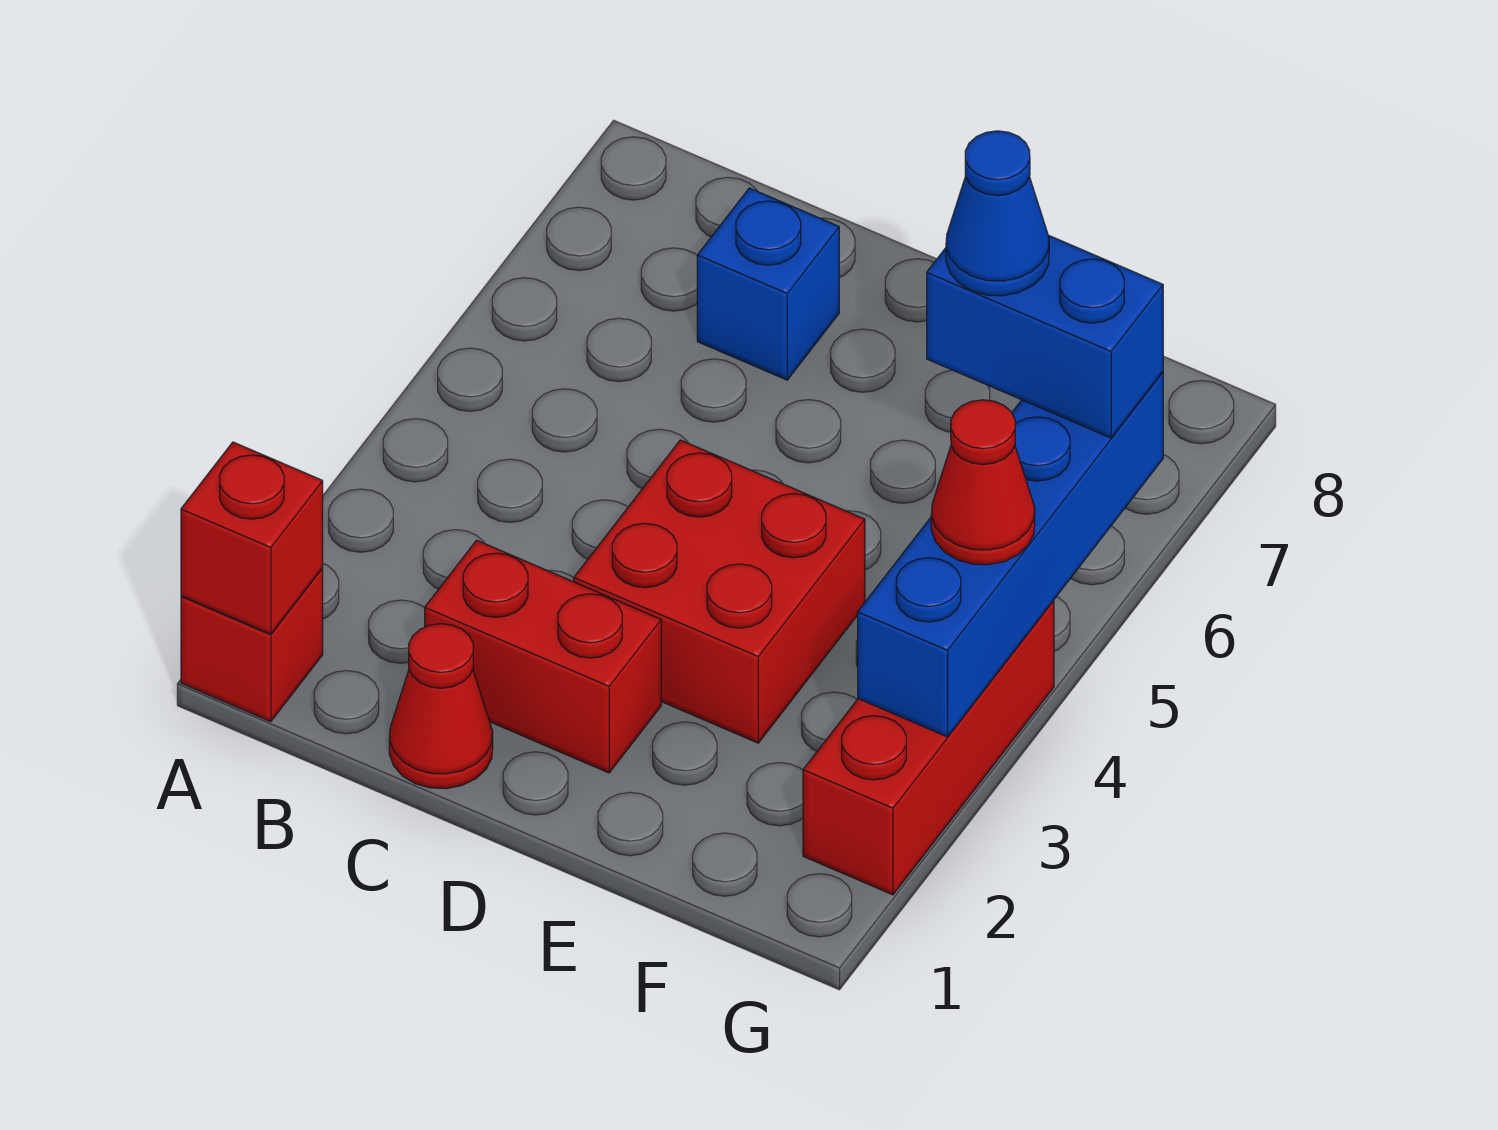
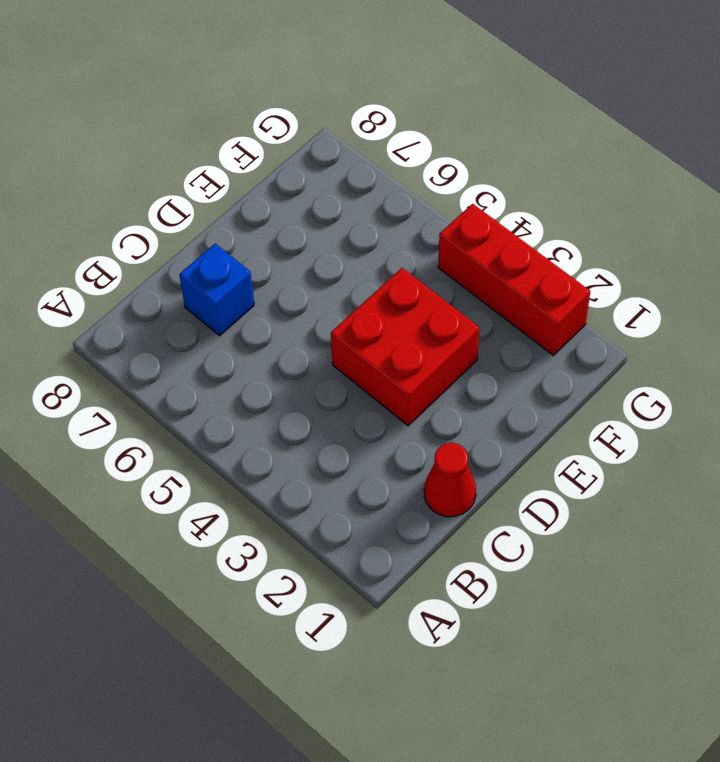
none -> red 1x1 brick [181,568,323,722]
none -> red 1x2 brick [425,540,661,773]

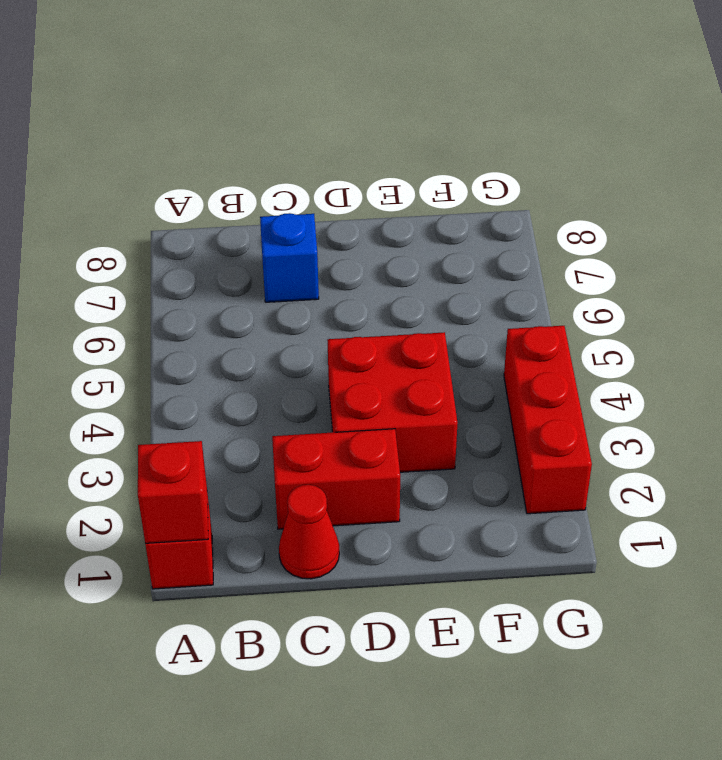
none -> blue 1x4 brick [858,372,1163,737]
none -> blue 1x2 brick [927,235,1163,438]

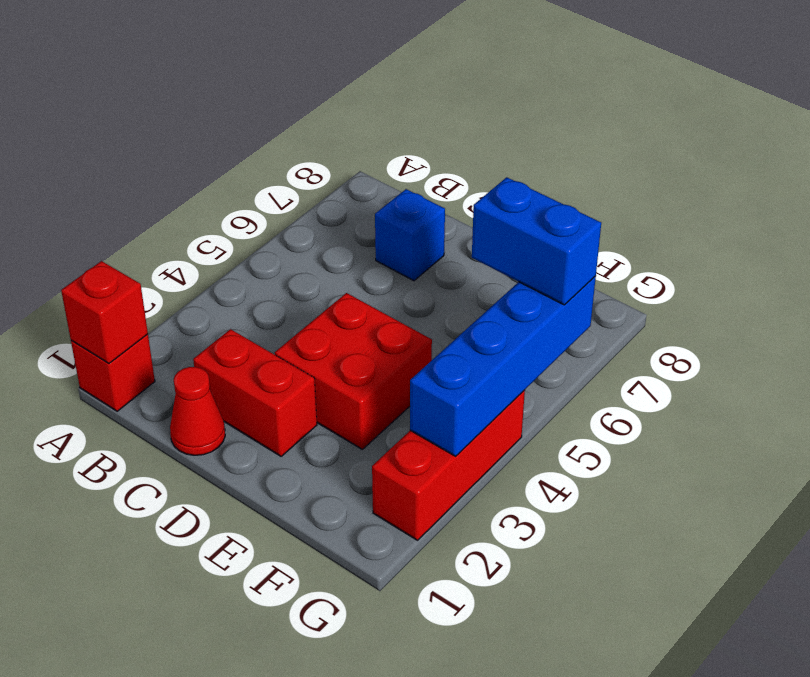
none -> red 1x1 cone [931,400,1035,565]
none -> blue 1x1 cone [946,131,1049,296]

